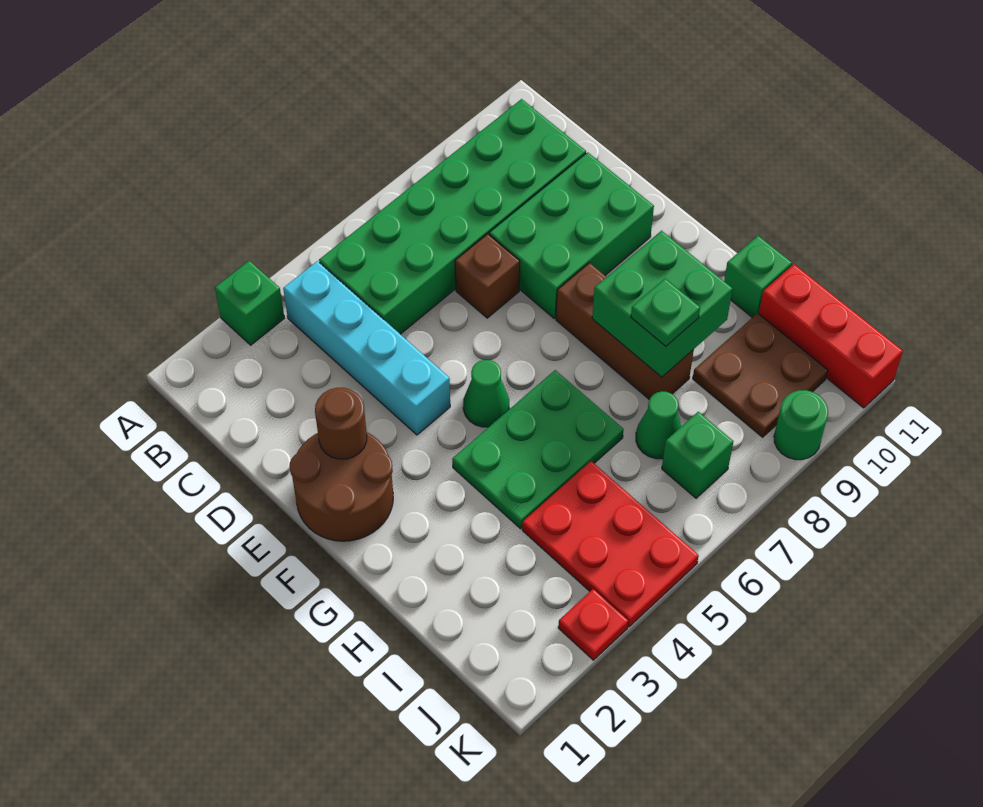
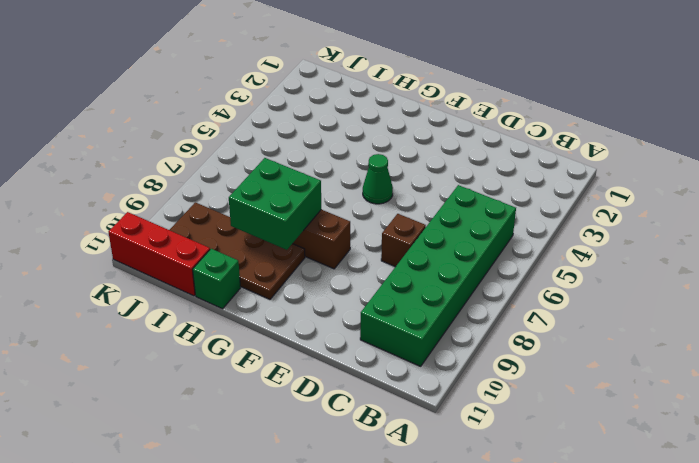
brown 2x4 plate [170,202,305,299] -> brown 2x2 plate [693,313,828,437]
none -> green 1x1 brick [215,261,284,345]
none -> cyan 1x4 brick [283,261,450,435]
none -> green 2x3 brick [489,152,654,318]

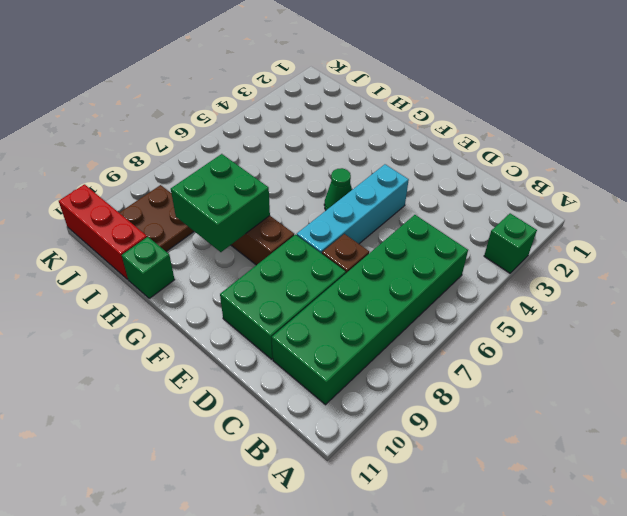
cyan 1x4 brick [297,164,409,254] -> cyan 1x4 brick turned to [283,261,450,435]
none -> brown 2x2 round brick [290,433,393,541]
none -> green 2x3 plate [452,370,624,529]
none -> red 2x3 plate [522,461,699,627]

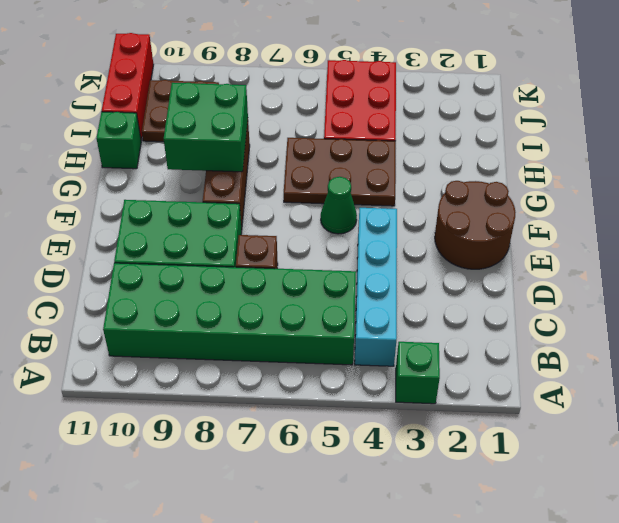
brown 2x3 plate [284,138,396,206] -> green 2x3 plate [452,370,624,529]
none -> green 1x1 cone [636,391,681,459]
none -> green 1x1 brick [662,412,733,498]
none -> red 1x1 plate [558,589,628,660]

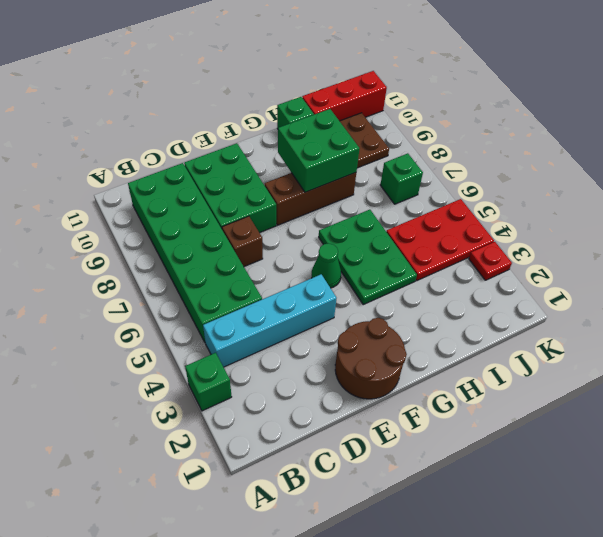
none -> green 1x1 cone [636,391,681,459]
none -> green 1x1 round brick [774,390,828,460]
none -> brown 1x1 round brick [315,388,367,459]

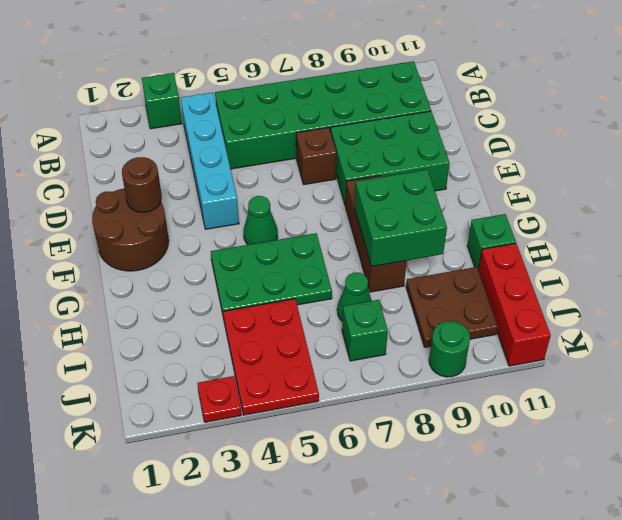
none -> green 1x1 plate [631,279,700,346]

